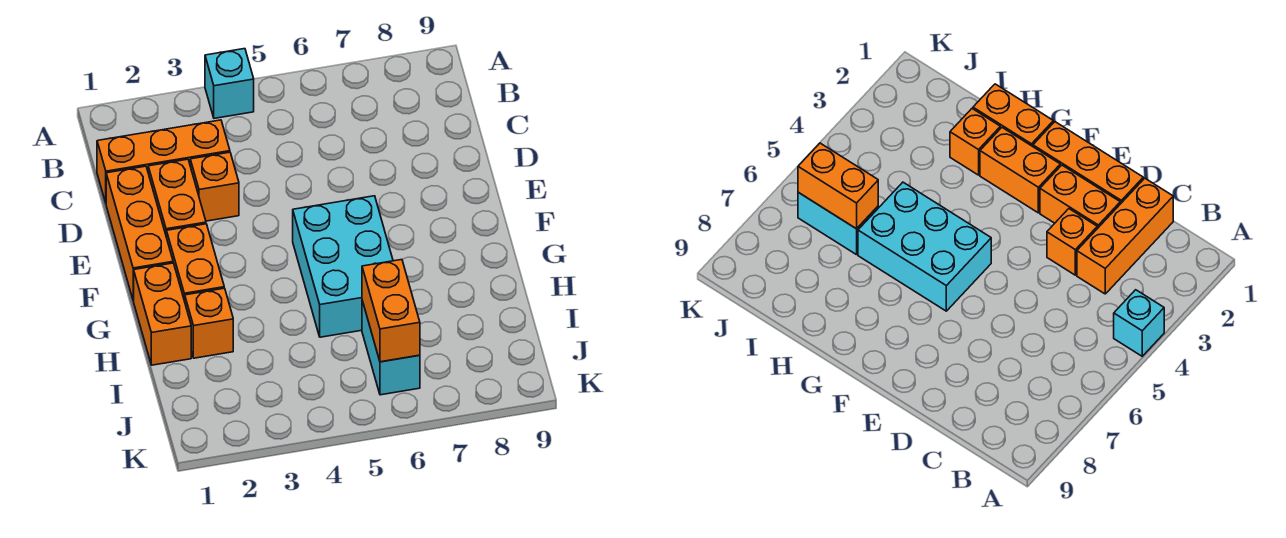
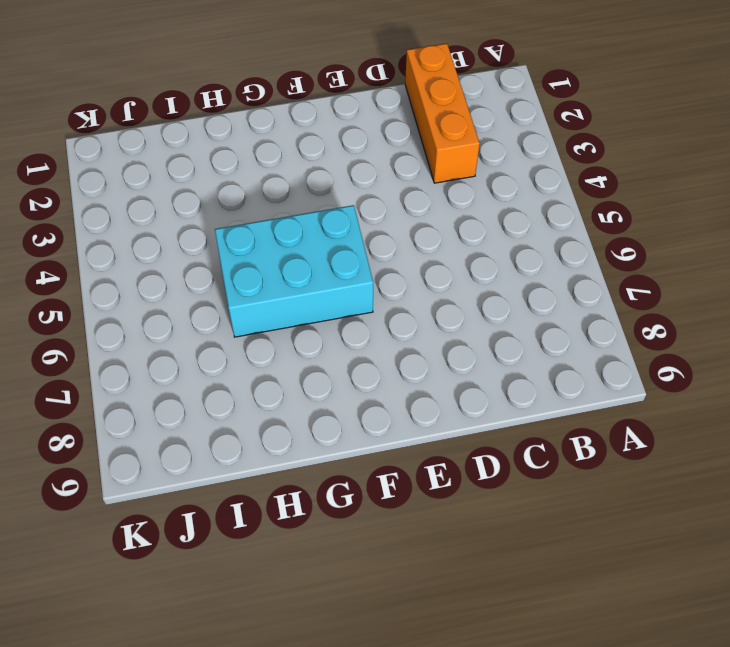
none -> cyan 1x1 brick [205,49,254,118]
none -> orange 1x3 brick [106,166,173,300]

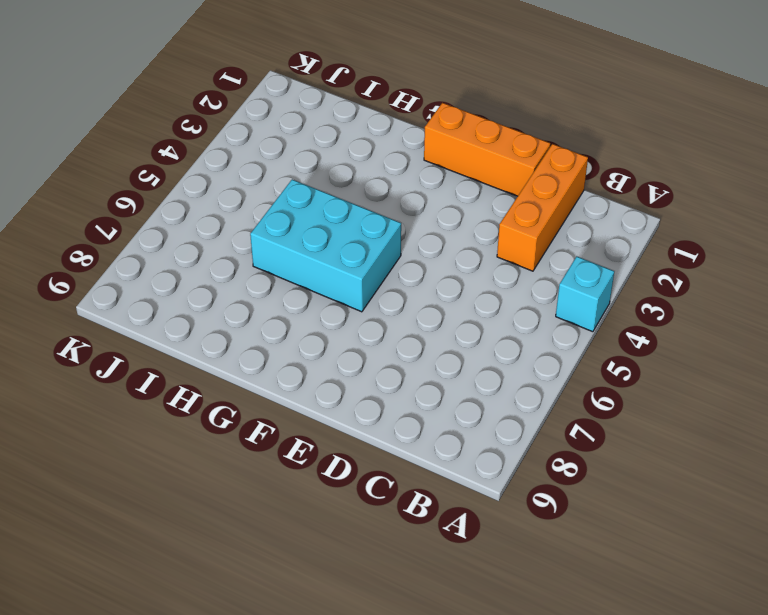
none -> orange 1x2 brick [148,159,206,237]
none -> orange 1x1 brick [190,152,239,221]

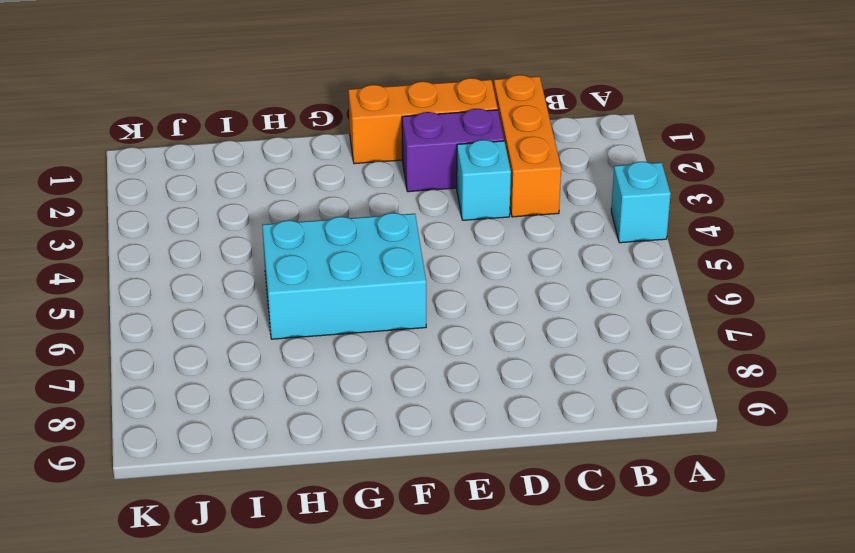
purple 1x2 brick [402,109,504,192] -> orange 1x2 brick [148,159,206,237]
cyan 1x1 brick [457,140,511,220] -> orange 1x1 brick [190,152,239,221]
none -> orange 1x2 brick [167,224,224,301]
none -> orange 1x2 brick [133,263,191,365]

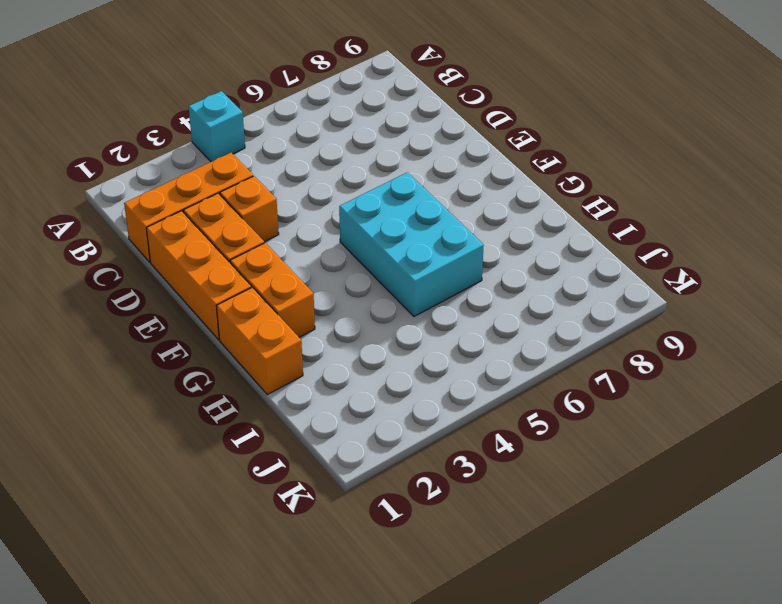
none -> orange 1x1 brick [185,288,233,358]
none -> cyan 1x2 brick [362,301,420,395]

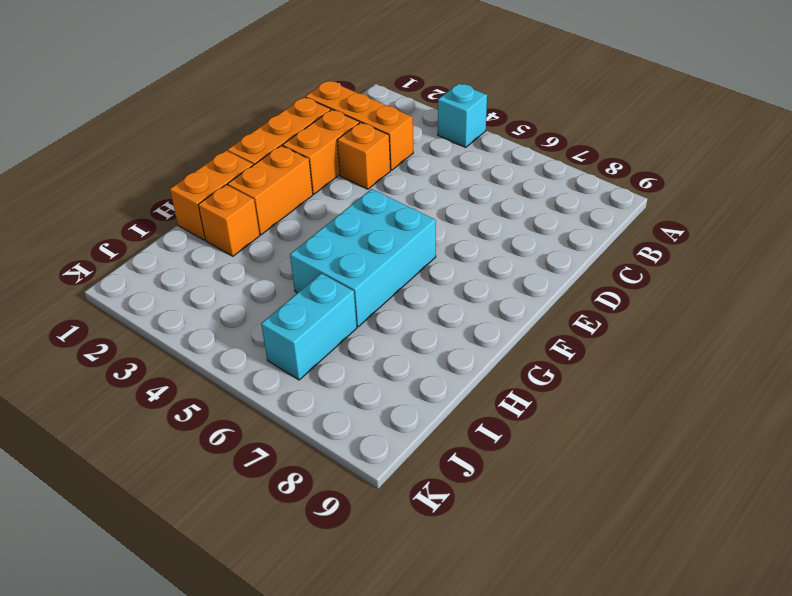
none -> orange 1x2 brick [362,260,420,362]

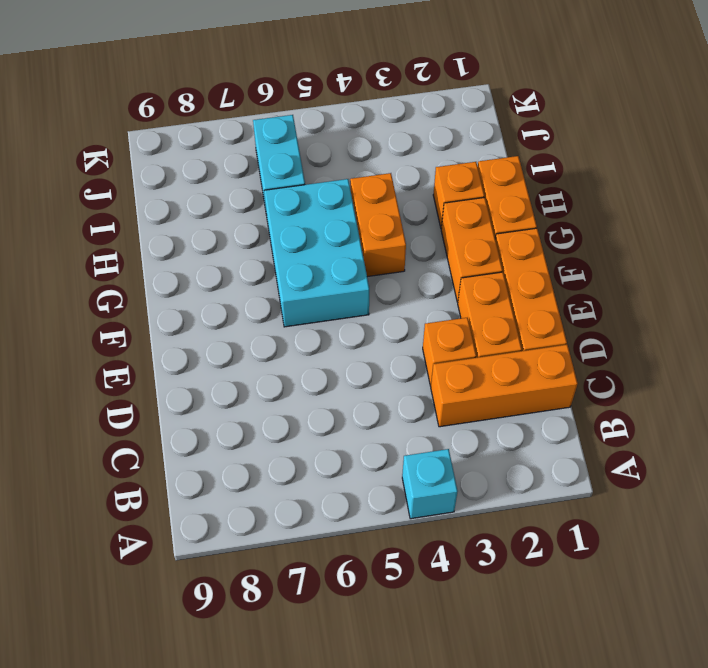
orange 1x2 brick [350,173,406,277] -> orange 1x2 brick moved to [362,260,420,362]

